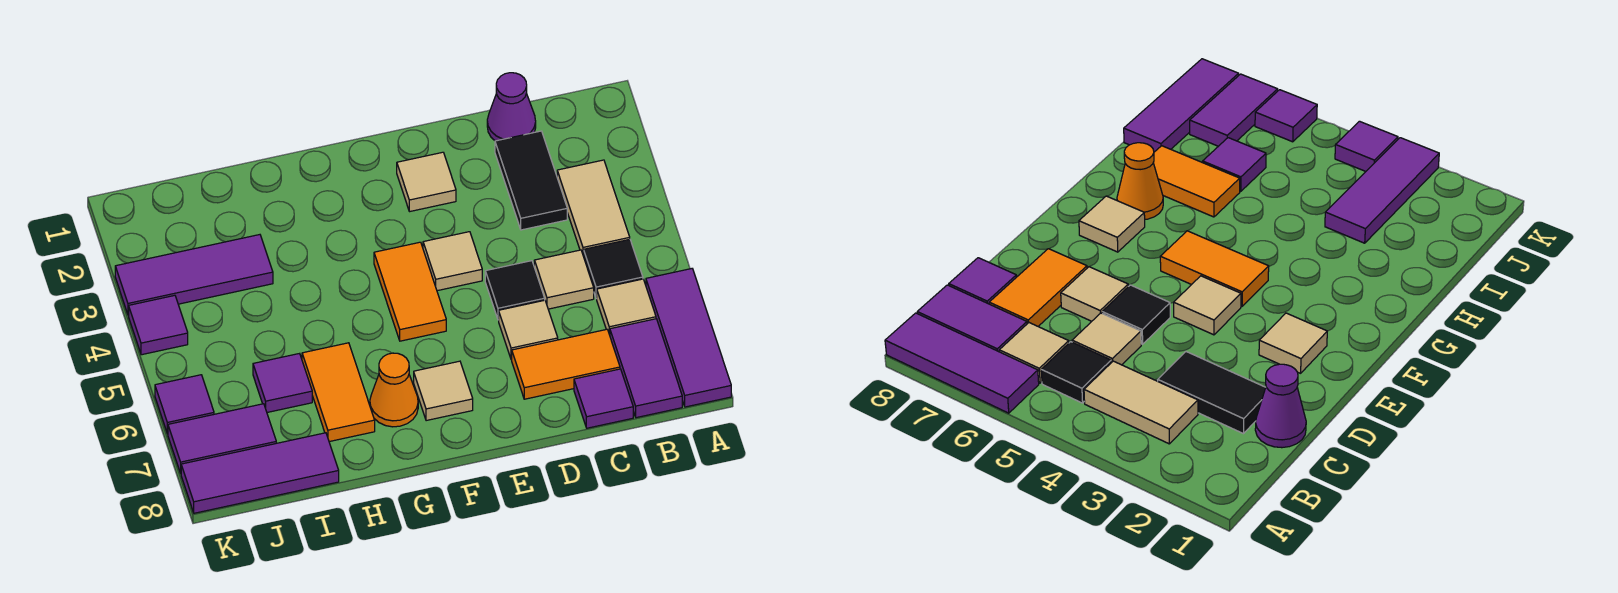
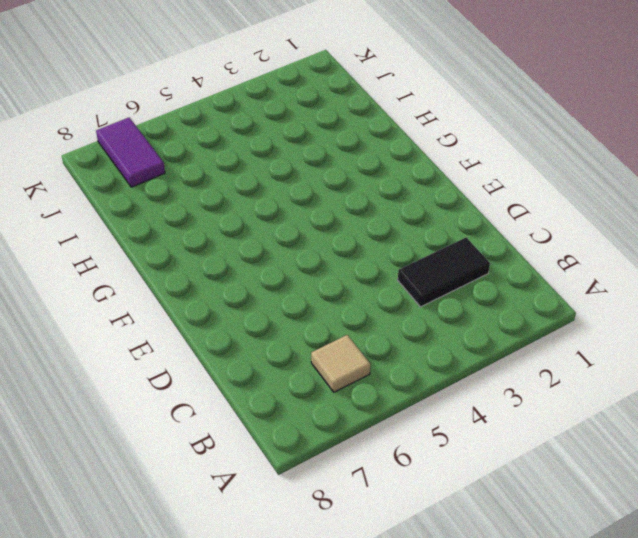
none -> purple 1x3 tile [646,269,731,407]
none -> tan 1x2 tile [557,160,630,256]
none -> black 1x1 tile [584,239,643,299]

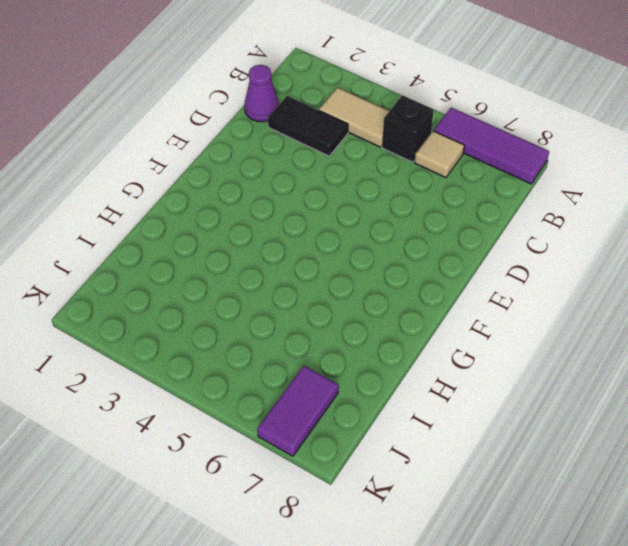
black 1x1 brick [382,95,434,162] -> black 1x1 tile [584,239,643,299]
none -> purple 1x2 tile [610,319,682,418]
none -> tan 1x1 tile [534,250,594,309]
none -> orange 1x2 tile [512,329,620,399]

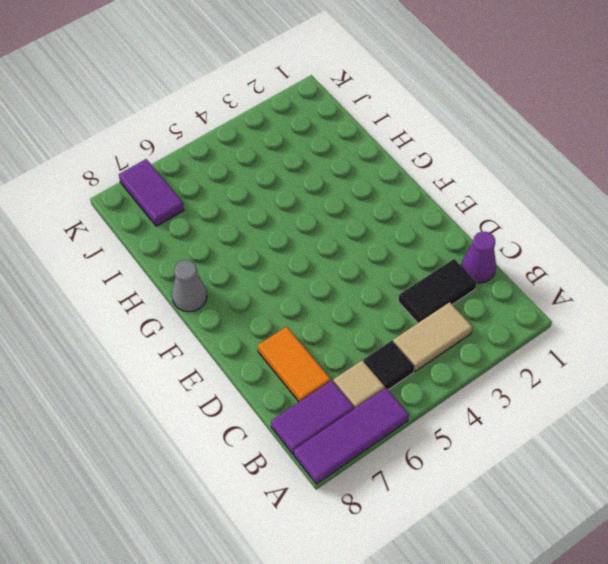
grey 1x1 cone [172,260,207,312] -> none
none -> tan 1x1 tile [534,250,594,309]
none -> purple 1x1 tile [574,369,633,428]
none -> black 1x1 tile [485,261,545,320]

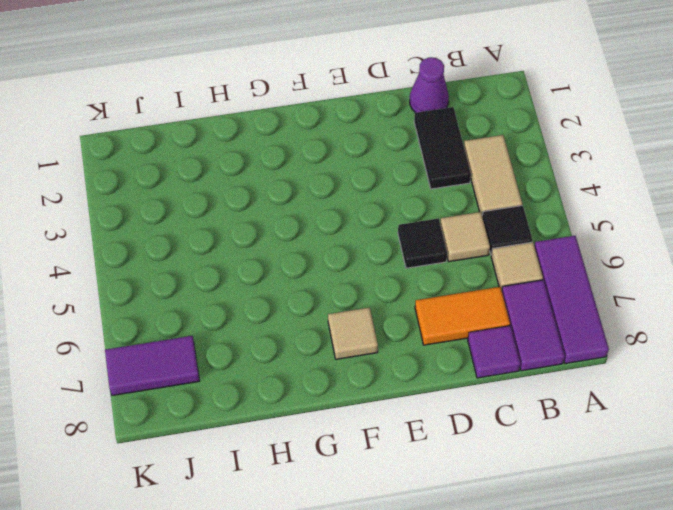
none -> tan 1x1 tile [499,300,558,360]
none -> tan 1x1 tile [397,152,456,212]
none -> tan 1x1 tile [423,232,482,291]

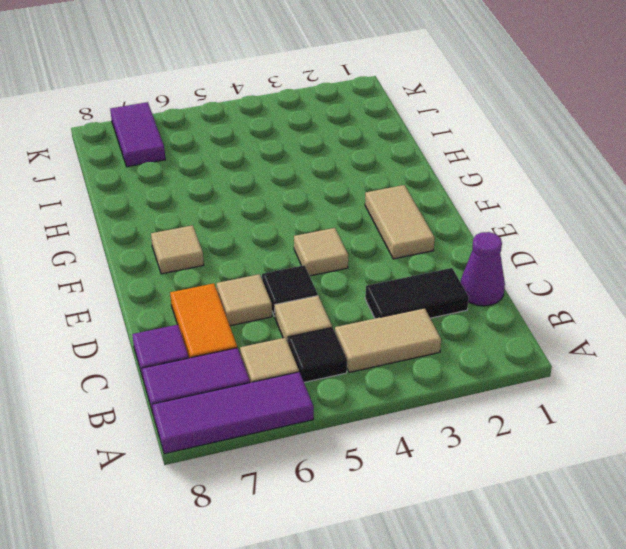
tan 1x2 tile [365,185,435,259] -> tan 1x1 tile [397,152,456,212]
none -> orange 1x2 tile [374,242,446,341]
none -> orange 1x1 cone [370,353,418,427]
none -> orange 1x2 tile [302,343,375,442]

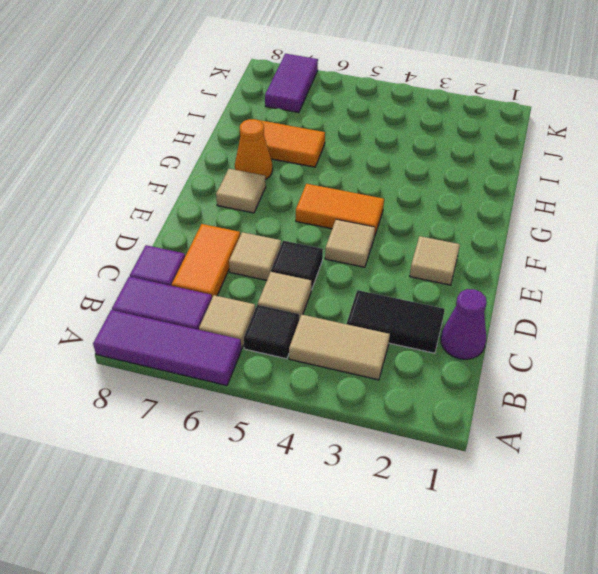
none -> purple 1x3 tile [115,235,273,315]
none -> purple 1x1 tile [253,353,312,412]
none -> purple 1x3 tile [181,433,339,513]

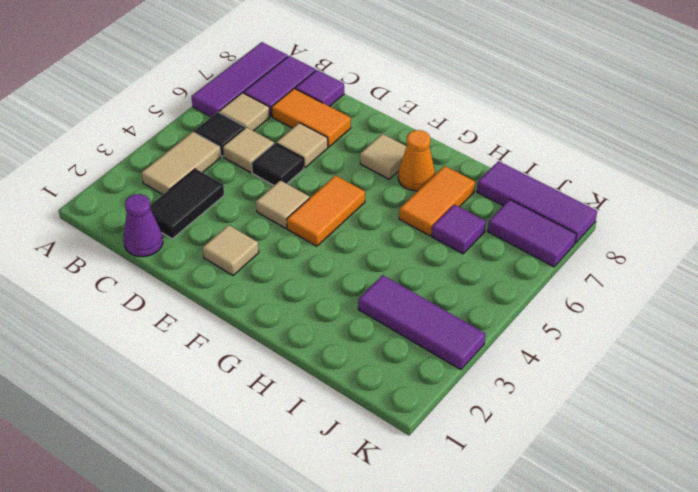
none -> purple 1x1 tile [129,295,188,355]
none -> purple 1x1 tile [155,375,214,434]

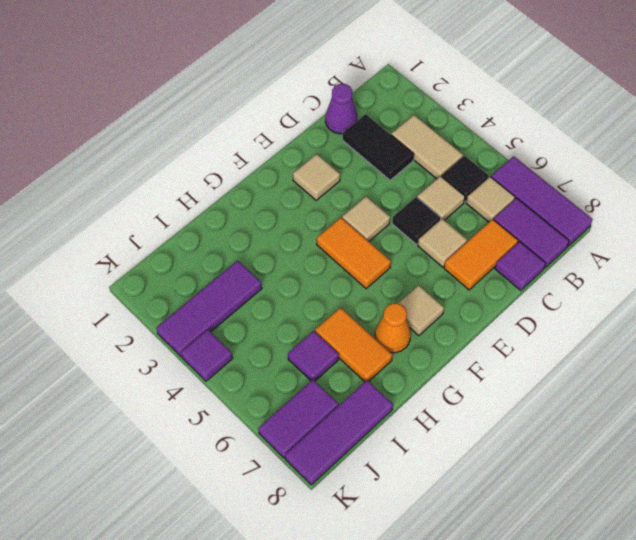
none -> purple 1x1 tile [155,375,214,434]

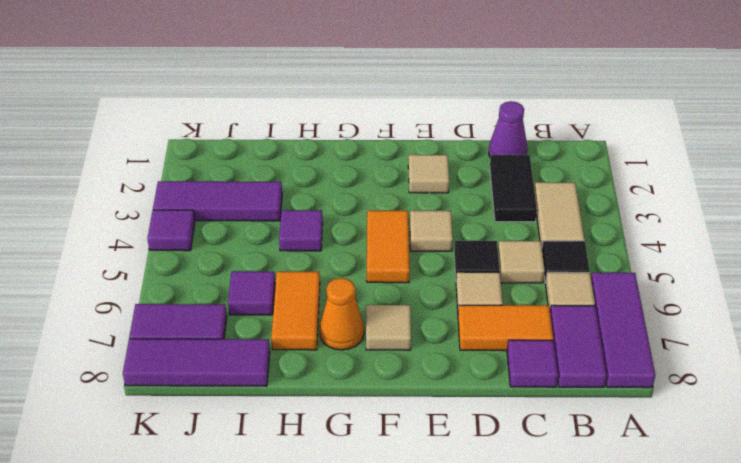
purple 1x1 tile [279,210,323,251] -> purple 1x1 tile moved to [155,375,214,434]

